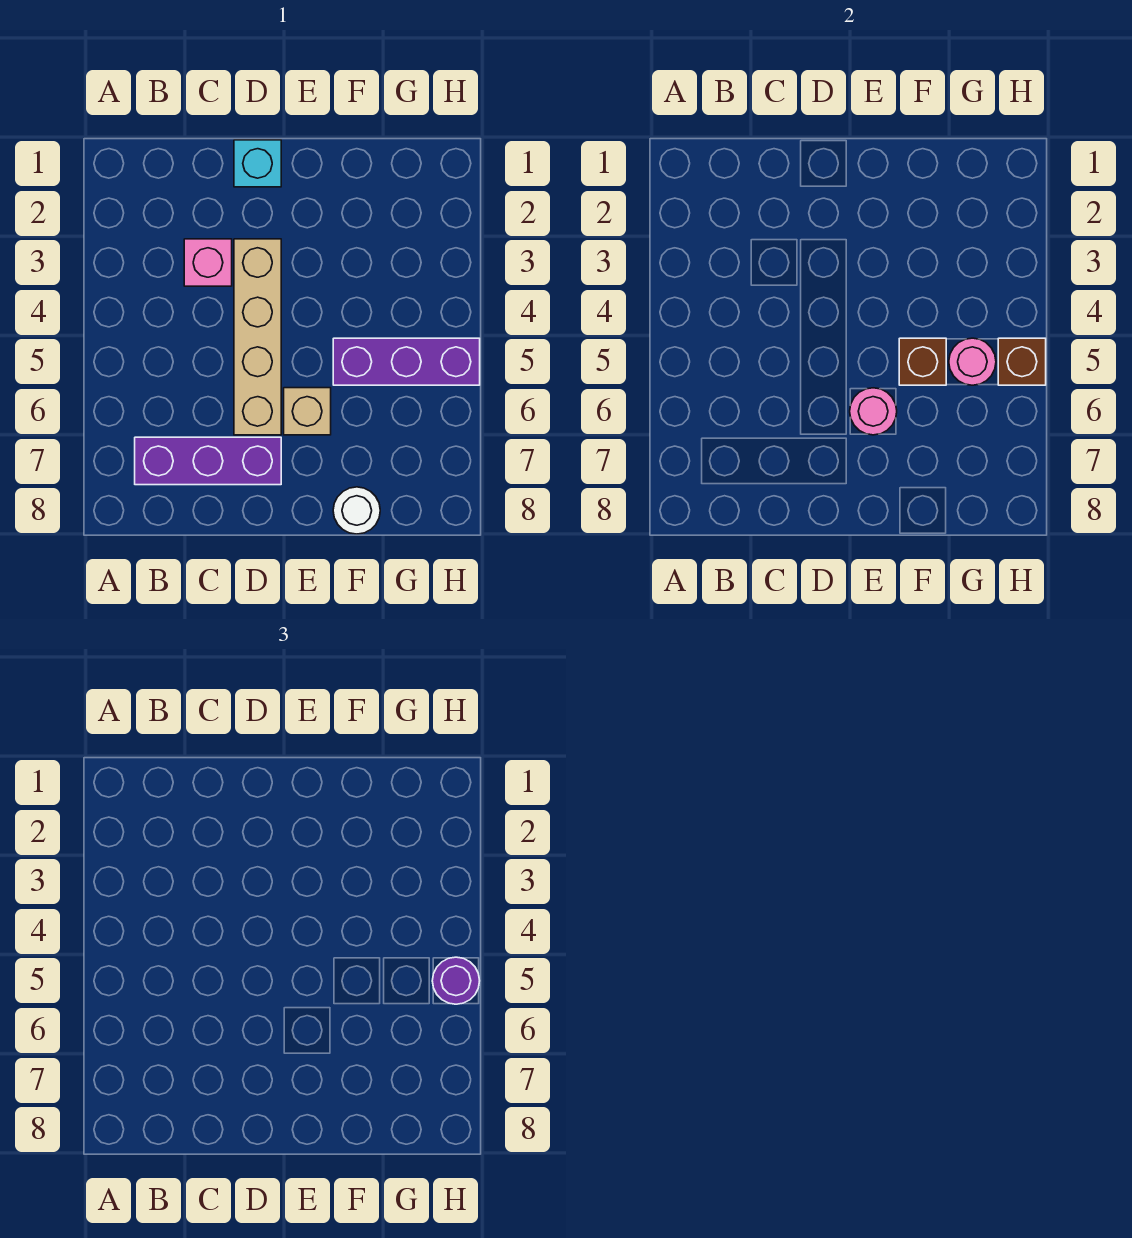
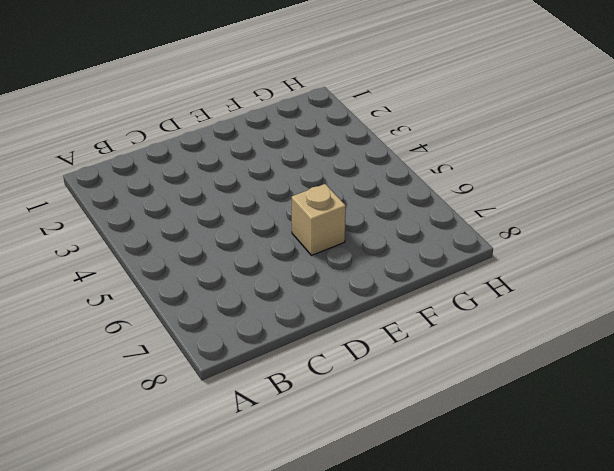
none -> purple 1x3 brick [135,437,281,485]
none -> pink 1x1 brick [184,239,232,286]
none -> cyan 1x1 brick [234,140,281,187]

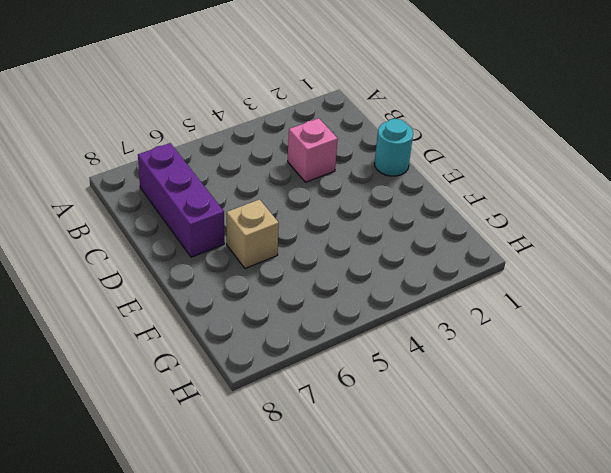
cyan 1x1 round brick [375,119,413,176] -> cyan 1x1 brick [234,140,281,187]
none -> tan 1x4 brick [234,239,281,435]
none -> purple 1x3 brick [333,338,480,385]
none -> white 1x1 round brick [333,487,380,534]

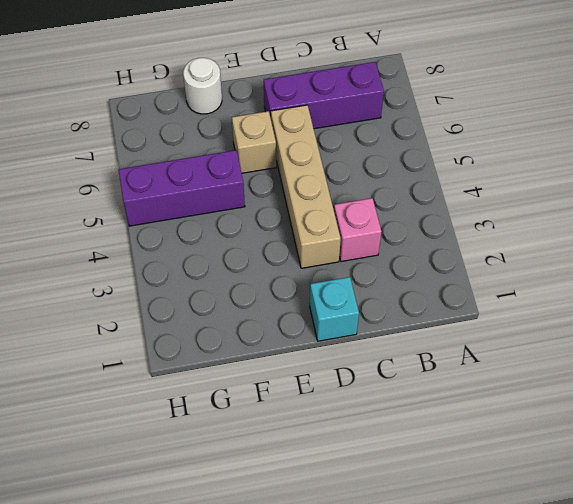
none -> pink 1x1 round brick [850,388,897,435]
none -> brown 1x1 brick [899,338,946,385]
none -> pink 1x1 round brick [949,338,996,385]

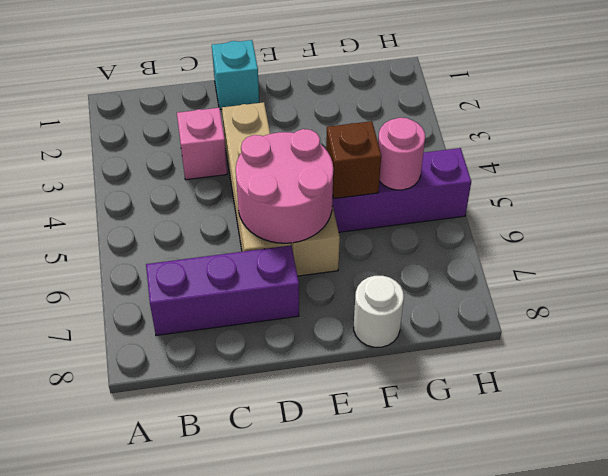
pink 2x2 round brick [236,129,333,243] -> pink 1x1 round brick [850,388,897,435]
none -> brown 1x1 brick [998,338,1046,385]
none -> purple 1x1 round brick [432,957,480,1004]

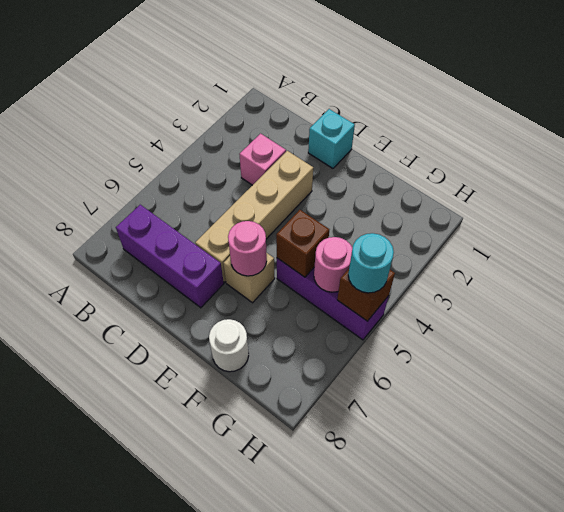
cyan 1x1 round brick [348,233,394,293] -> purple 1x1 round brick [432,957,480,1004]

